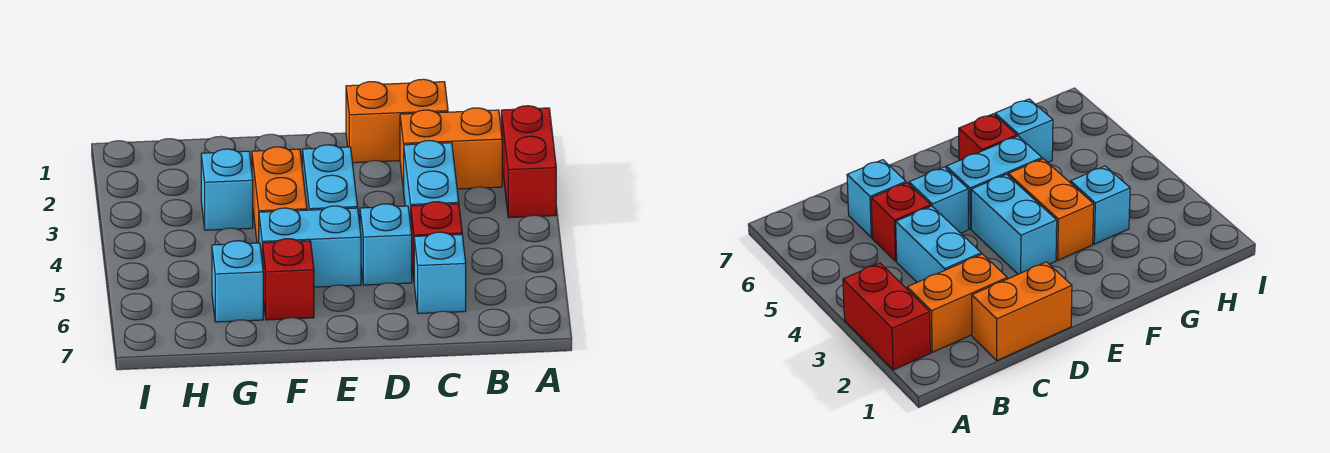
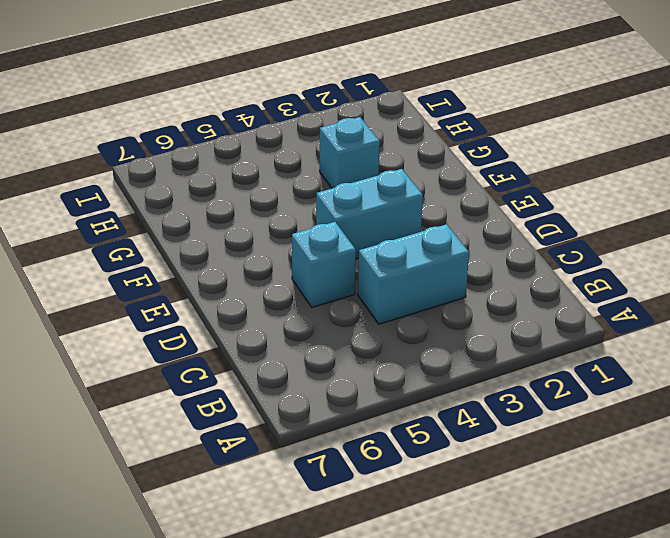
none -> red 1x2 brick [501,106,556,218]
none -> orange 1x2 brick [400,108,502,191]
none -> orange 1x2 brick [346,79,448,163]

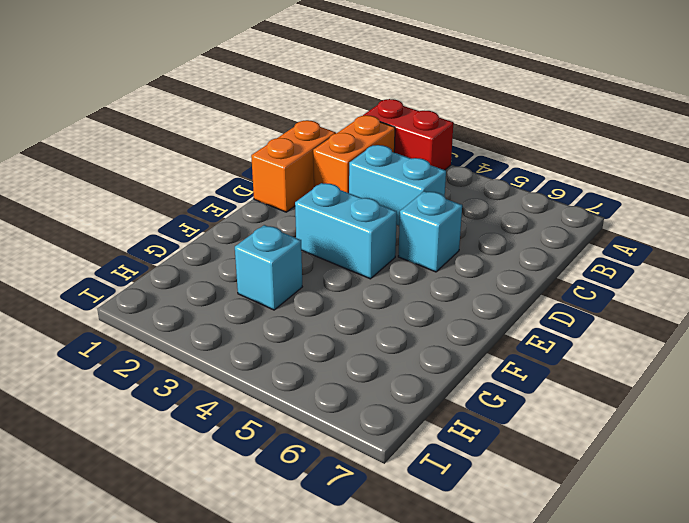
none -> red 1x1 brick [411,202,462,278]
none -> cyan 1x1 brick [414,232,466,314]
none -> cyan 1x2 brick [259,206,361,287]

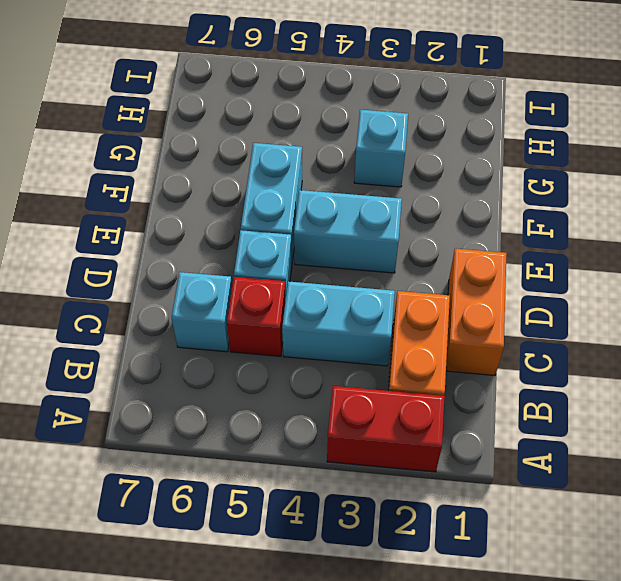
none -> orange 1x2 brick [252,147,307,243]
none -> red 1x1 brick [262,239,314,320]
none -> cyan 1x1 brick [212,241,263,322]

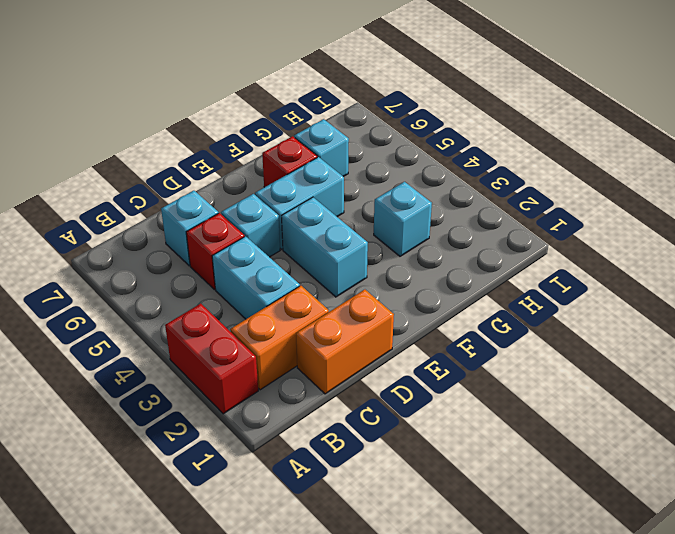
none -> orange 1x2 brick [252,147,307,243]

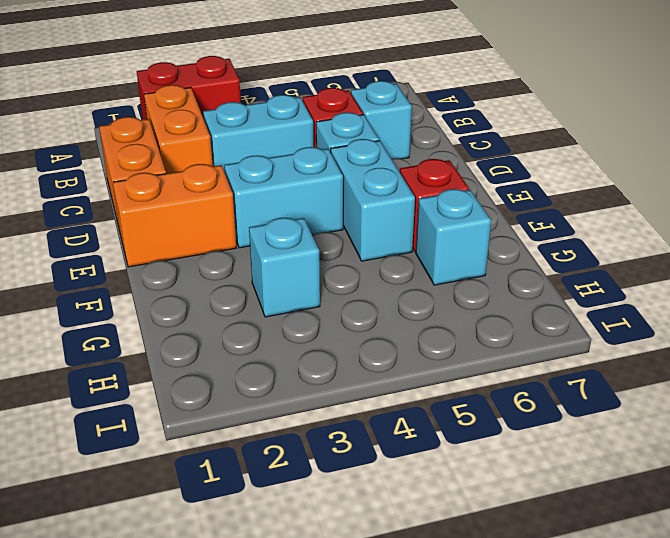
orange 1x2 brick [113,164,236,267] -> orange 1x2 brick moved to [252,147,307,243]

